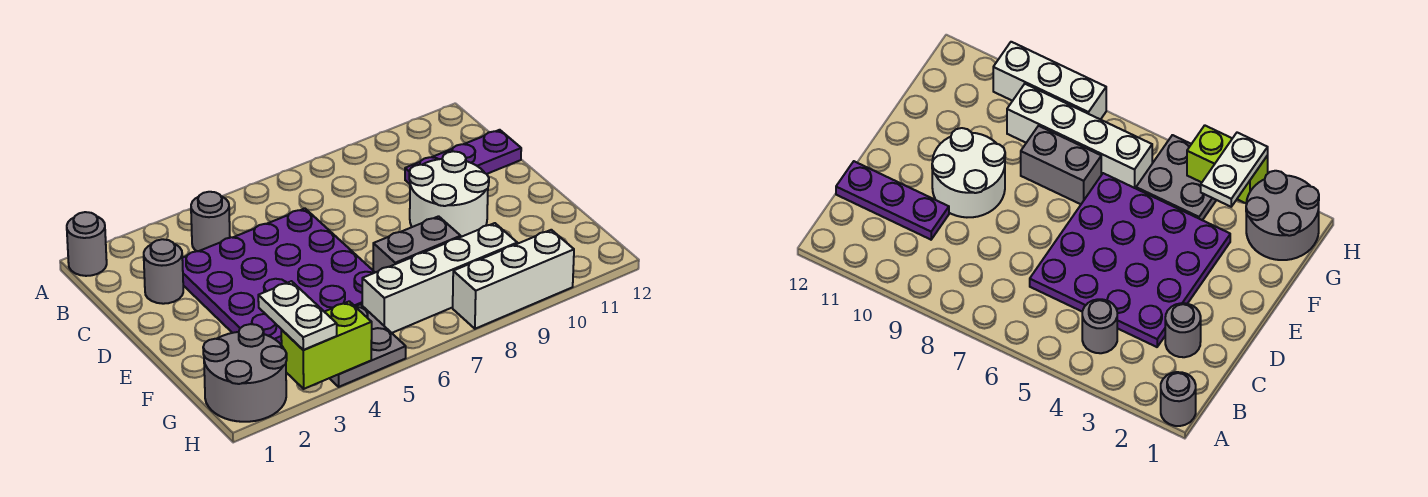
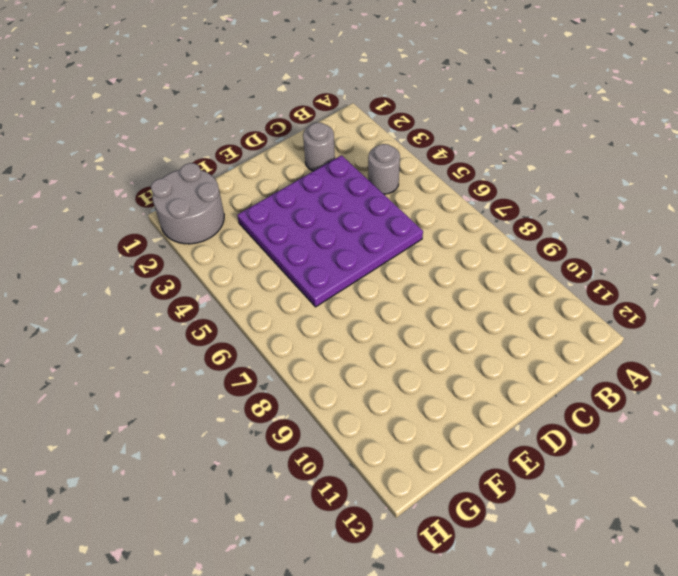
none -> grey 1x1 round brick [67,212,107,276]
none -> purple 1x3 plate [405,130,521,184]
none -> white 2x2 round brick [409,151,489,237]

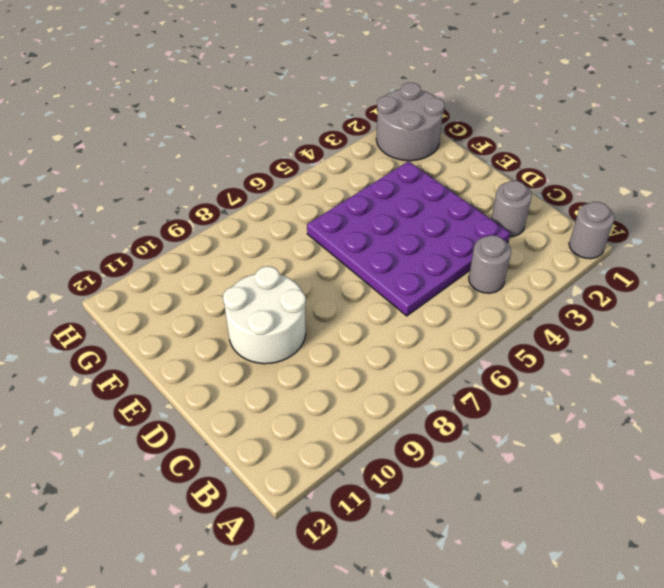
none -> purple 1x3 plate [405,130,521,184]
none -> grey 1x2 brick [373,216,461,272]
none -> grey 2x2 plate [329,304,406,387]

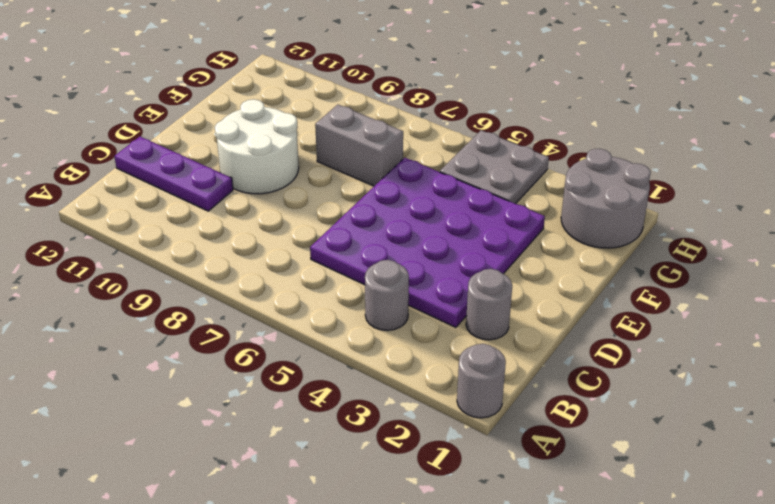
none -> white 1x4 brick [362,223,517,333]
none -> white 1x3 brick [453,230,574,329]
none -> lime 1x2 brick [281,301,372,389]

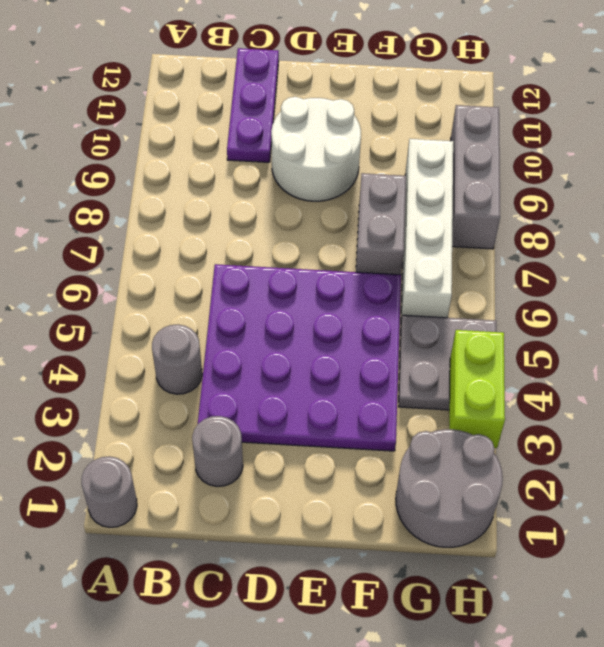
grey 1x3 brick [451,105,500,249] -> white 1x3 brick [453,230,574,329]
none -> white 1x2 plate [258,281,337,350]

